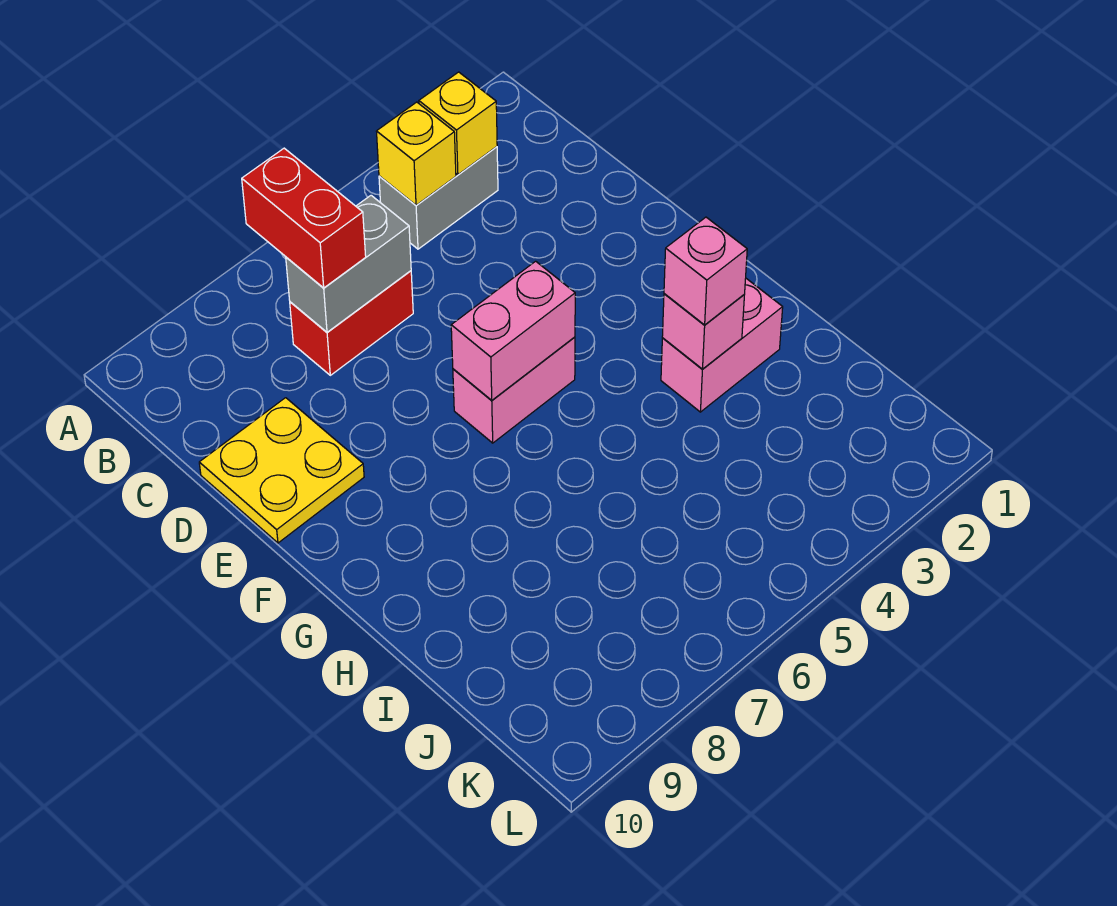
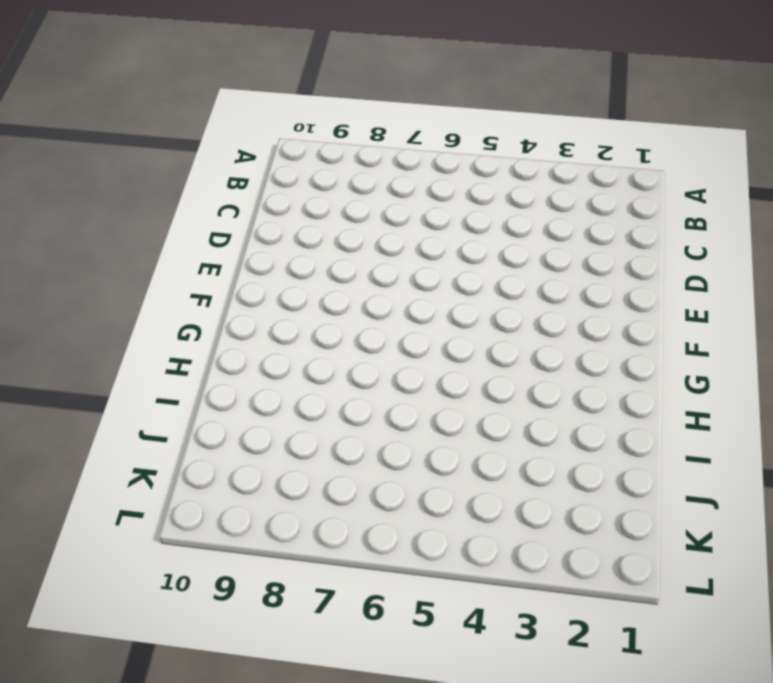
none -> grey 1x2 brick [379,147,498,249]
none -> red 1x2 brick [290,271,413,375]
none -> yellow 2x2 plate [199,398,364,543]

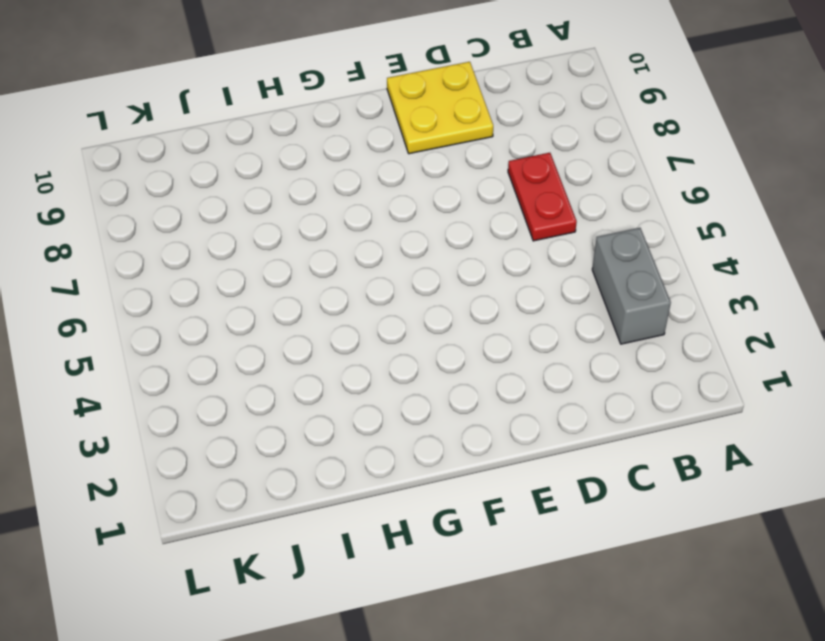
red 1x2 plate [508,153,577,241] -> red 1x2 brick [290,271,413,375]
none -> pink 1x2 brick [453,337,575,443]
none -> pink 1x2 brick [661,279,783,412]
none -> yellow 1x1 brick [419,72,497,175]

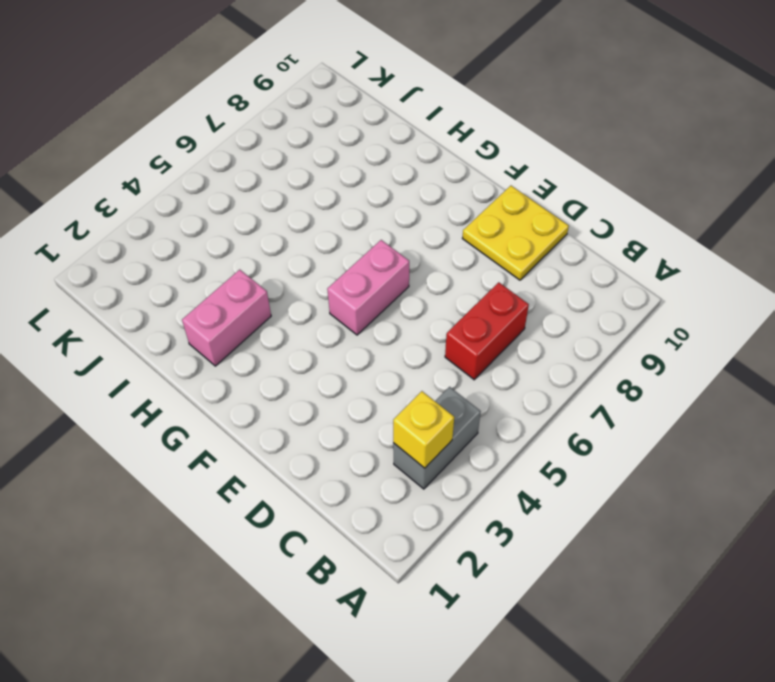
none -> yellow 1x1 brick [376,102,456,205]
none -> grey 1x2 brick [286,195,411,332]
none -> pink 1x2 brick [451,261,575,400]

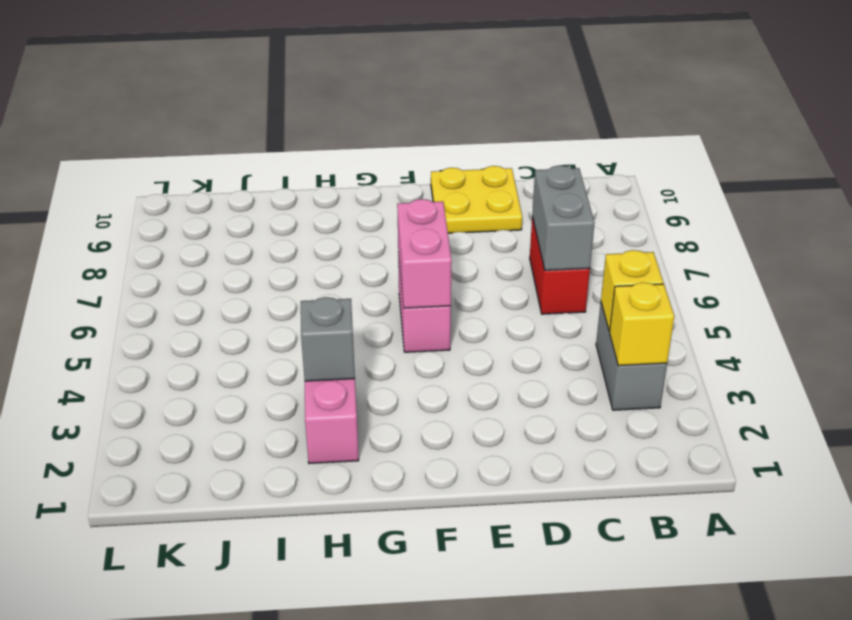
grey 1x1 brick [301,297,355,381] -> pink 1x1 brick [662,294,744,369]
none -> red 1x2 brick [242,148,366,288]
none -> pink 1x1 brick [664,217,747,325]

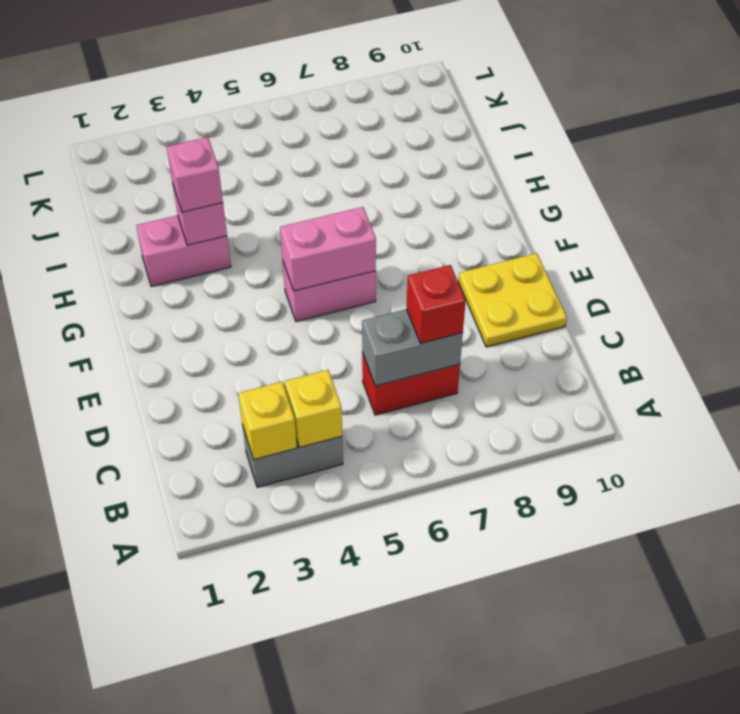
red 1x1 brick [407,265,466,343] -> red 1x2 brick [242,148,366,288]

